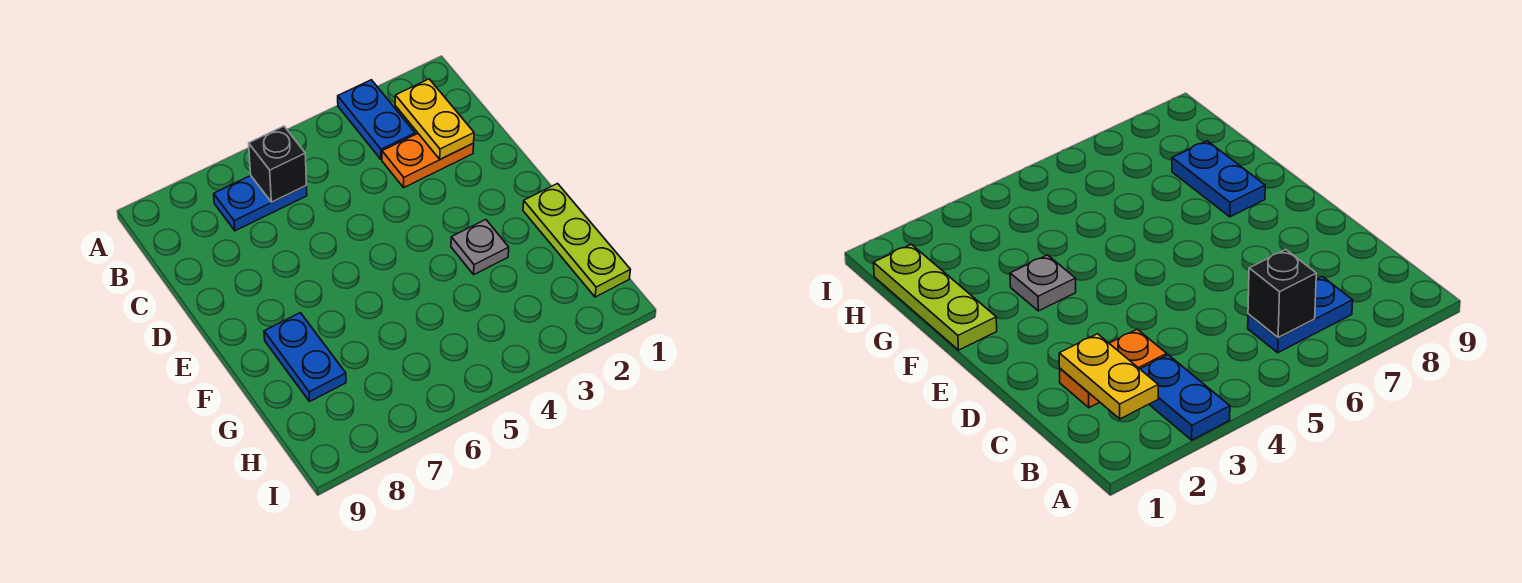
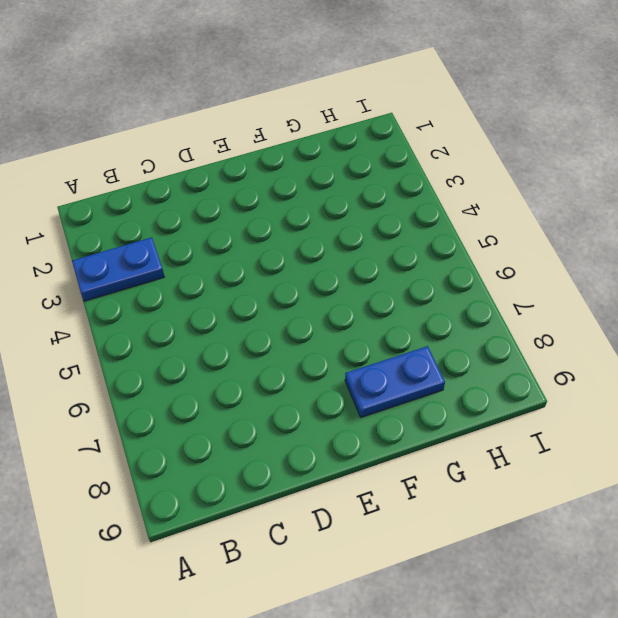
none -> blue 1x2 plate [214,176,307,231]
none -> orange 1x2 plate [382,134,474,187]

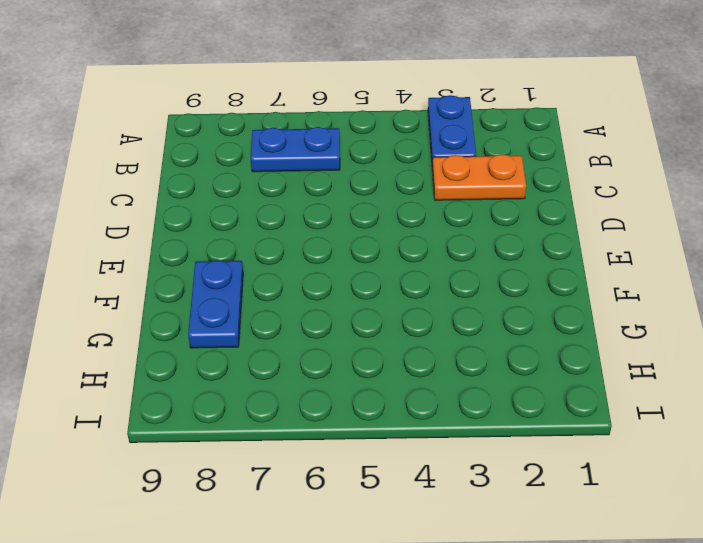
none -> lime 1x3 plate [523,184,630,297]
none -> grey 1x1 plate [451,220,509,274]

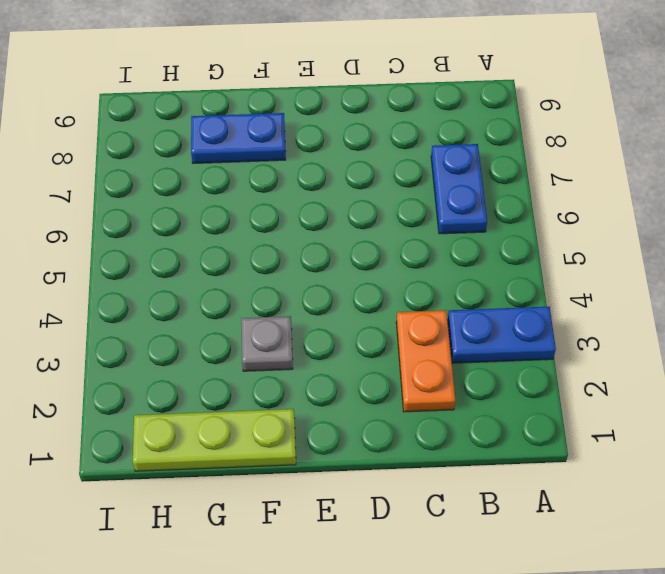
none -> yellow 1x2 plate [395,79,474,159]
none -> black 1x1 brick [249,126,307,202]

